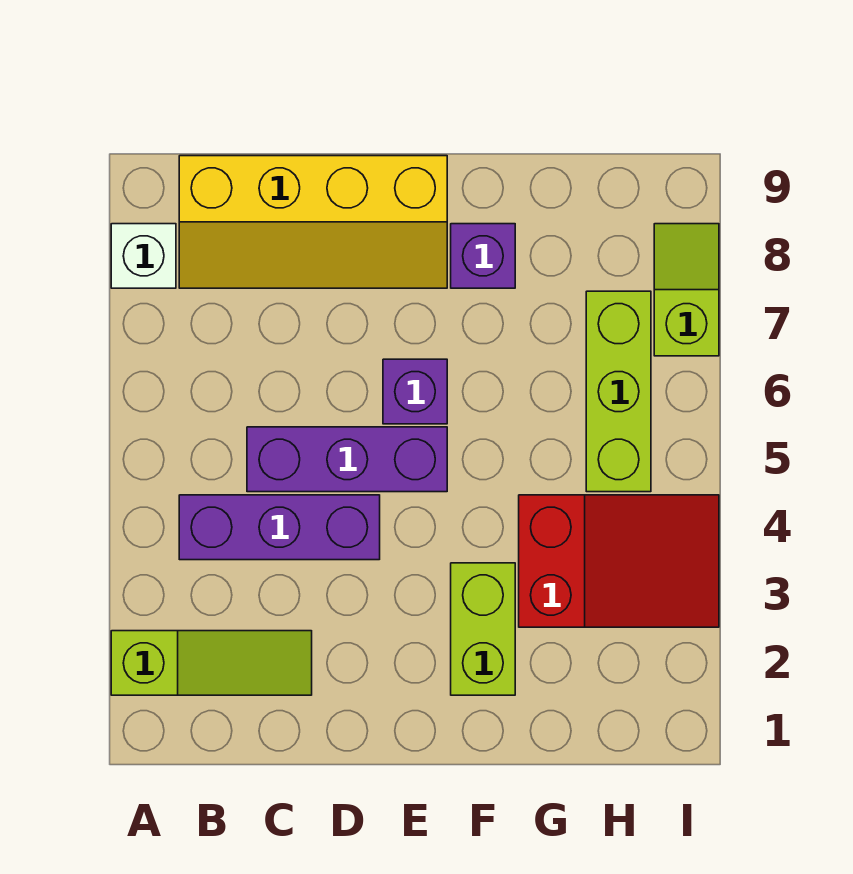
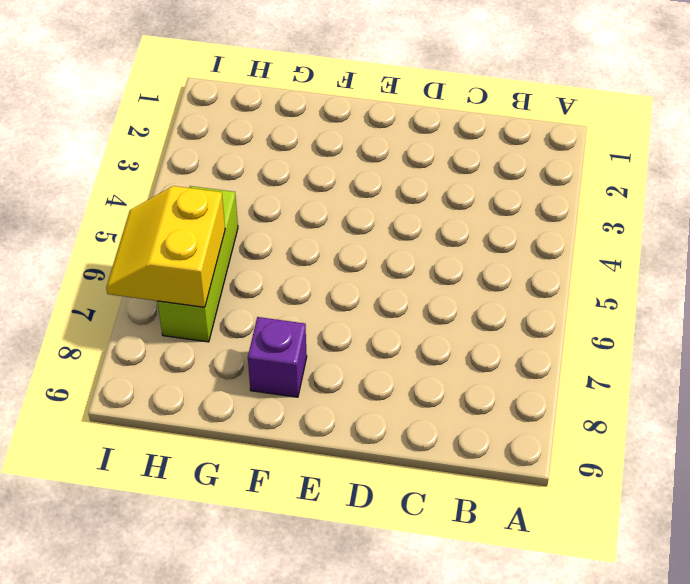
yellow 2x2 slope [106,186,225,307] -> none
none -> lime 1x3 slope [111,631,312,695]
none -> white 1x1 brick [111,224,176,288]

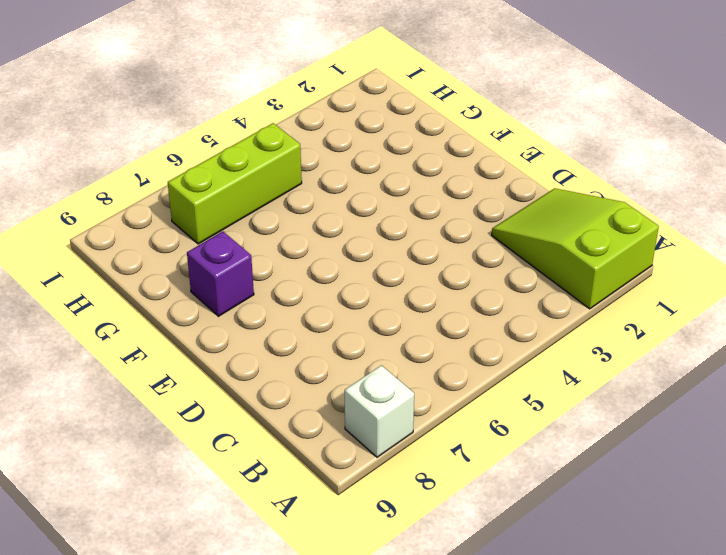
lime 2x3 slope [492,188,659,309] -> lime 1x3 slope [111,631,312,695]
none -> purple 1x3 brick [179,495,380,560]
none -> yellow 2x4 slope [179,156,447,288]

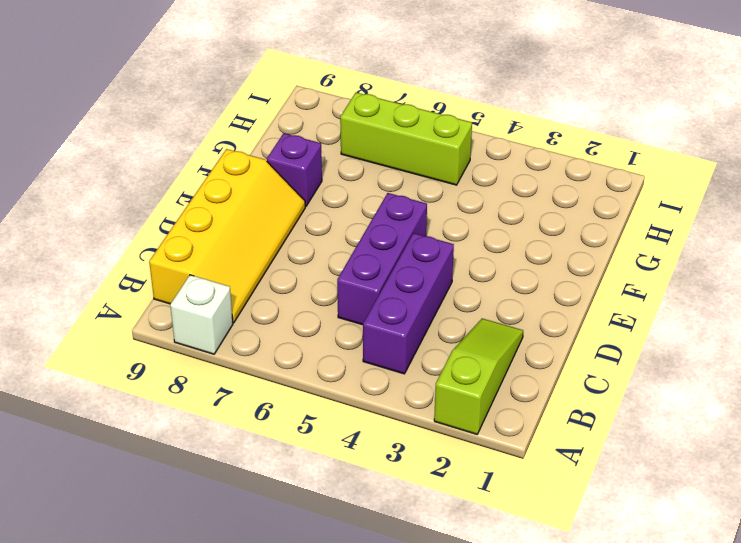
none -> purple 1x1 brick [383,359,447,424]
none -> lime 1x2 brick [451,563,515,695]

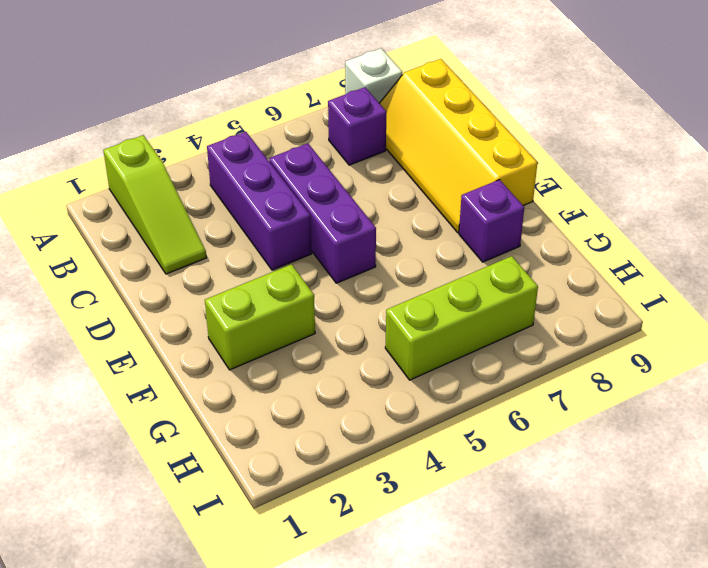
purple 1x1 brick [328,87,386,165] -> purple 1x1 brick moved to [383,359,447,424]
none -> red 2x3 slope [519,495,719,627]
none -> lime 1x2 slope [654,224,719,356]

